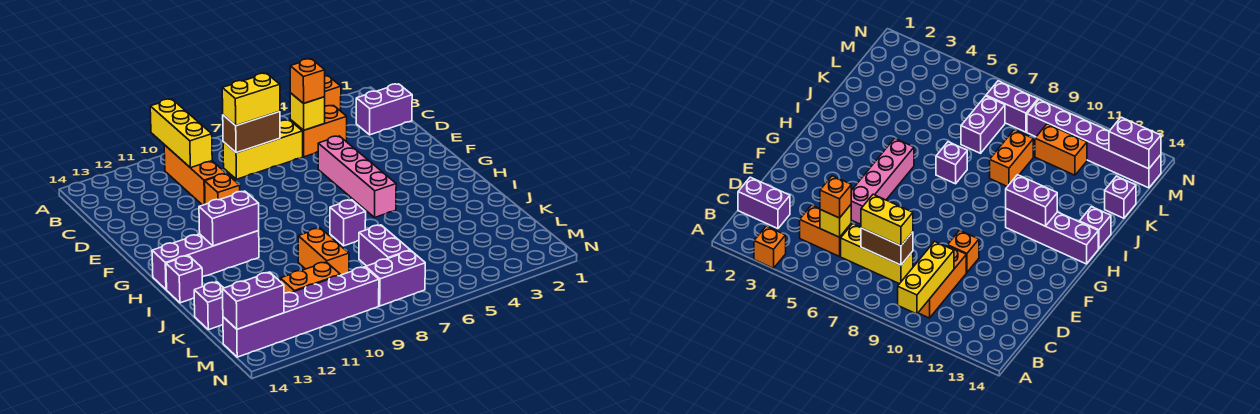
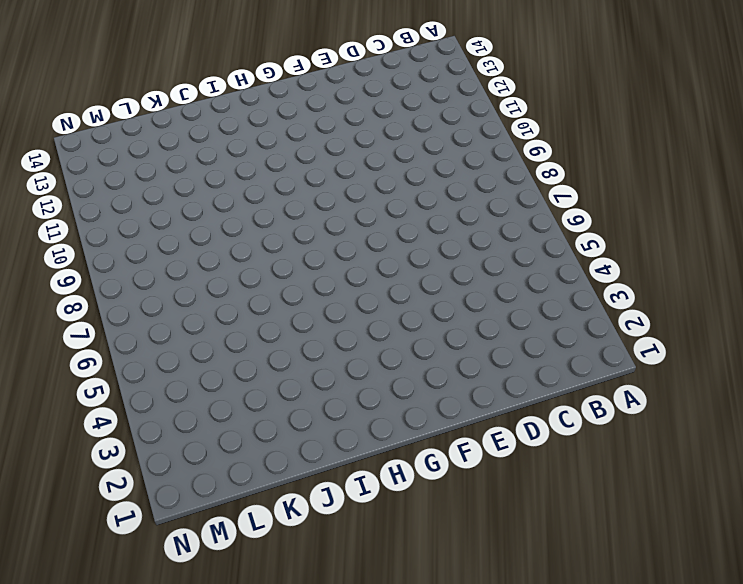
none -> orange 1x1 brick [325,76,341,111]
none -> orange 1x3 brick [164,145,226,205]
none -> purple 1x2 brick [356,84,412,135]

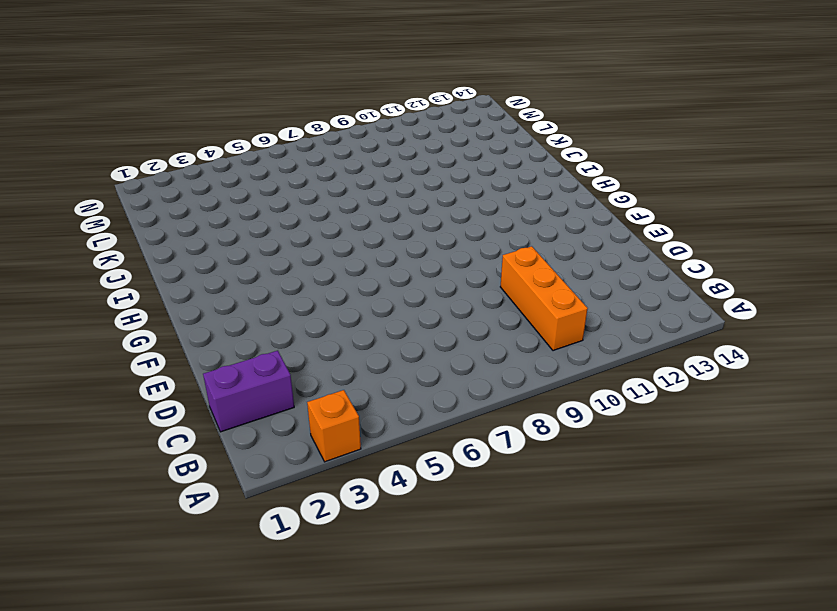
none -> orange 1x2 brick [290,106,347,157]
none -> yellow 1x3 brick [223,120,303,179]
none -> pink 1x4 brick [318,136,396,218]

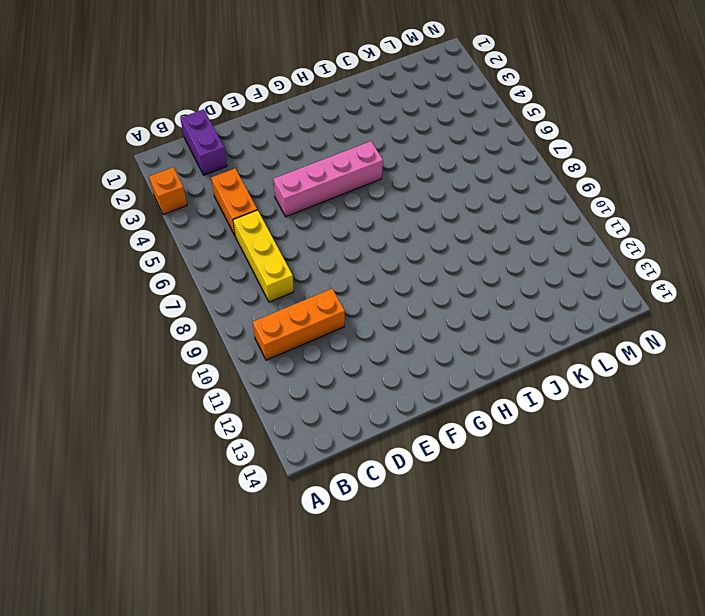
none -> orange 1x1 brick [205,174,240,204]
none -> purple 1x4 brick [152,231,259,290]
none -> purple 1x1 brick [330,200,366,246]

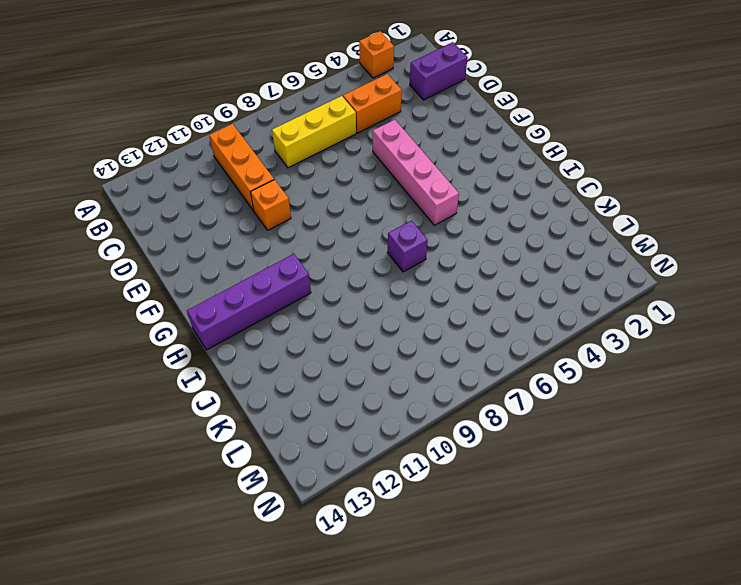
none -> purple 1x1 brick [166,256,202,303]
none -> orange 1x2 brick [298,228,349,275]
none -> purple 1x2 brick [359,225,410,266]

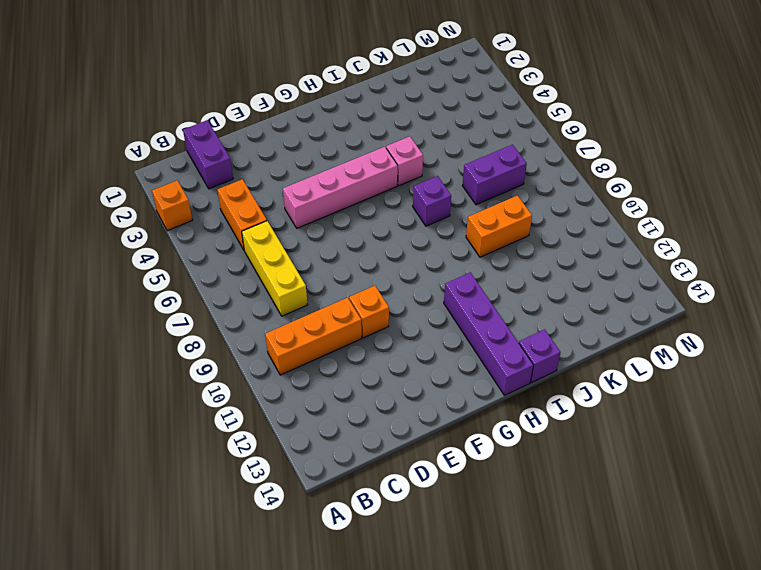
pink 1x1 brick [386,136,423,186] -> none
none -> purple 1x1 brick [194,282,223,330]
none -> orange 1x2 brick [280,262,340,293]
none -> purple 1x2 brick [366,250,425,306]

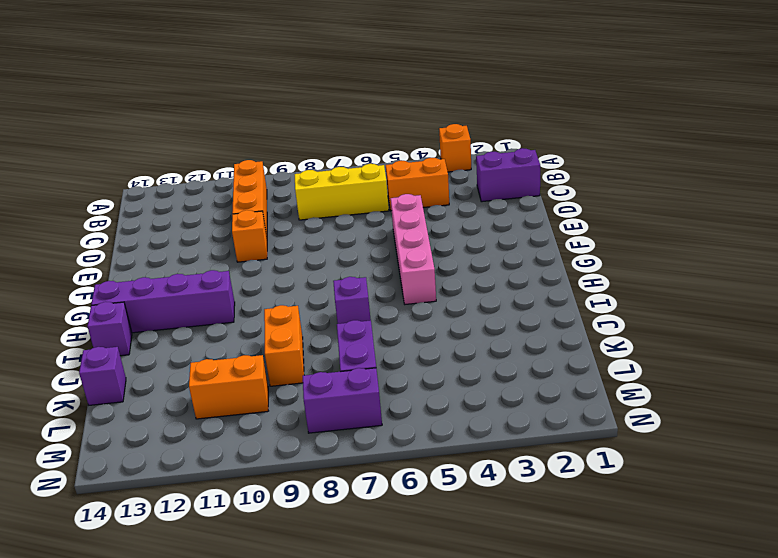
none -> purple 1x6 brick [223,267,379,357]
none -> yellow 1x3 brick [150,99,212,168]
none -> yellow 1x1 brick [290,93,325,130]

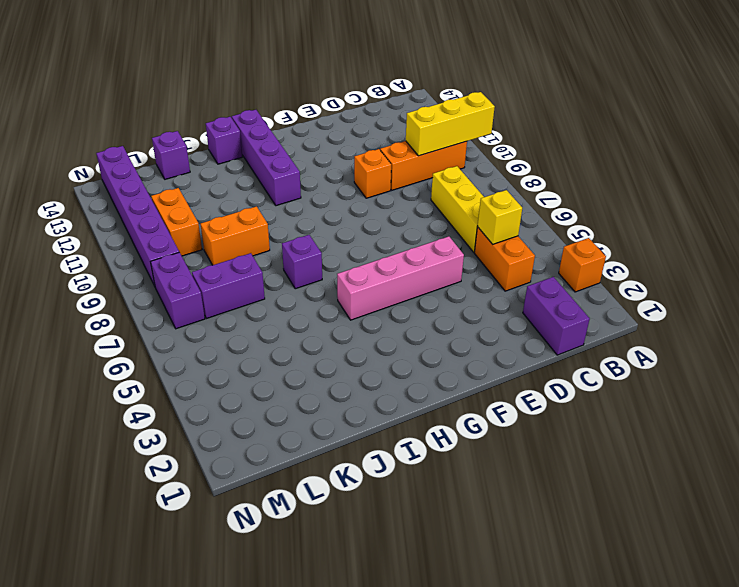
none -> brown 1x2 brick [223,112,280,153]
none -> purple 1x2 brick [199,191,259,246]
none -> purple 1x2 brick [223,272,284,329]

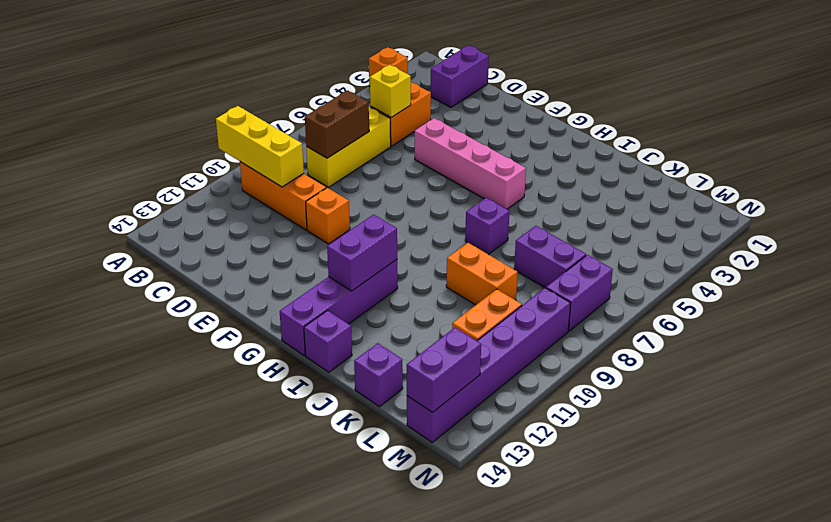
none -> orange 1x1 brick [290,59,325,104]
none -> yellow 1x2 brick [222,73,280,126]

